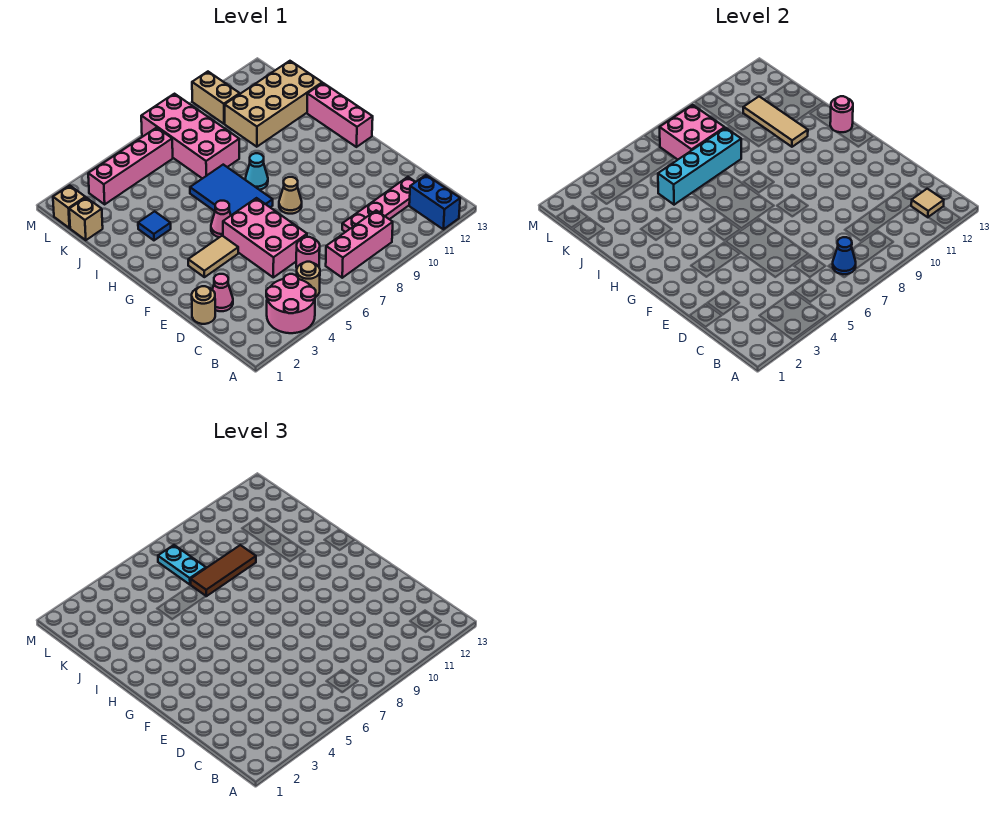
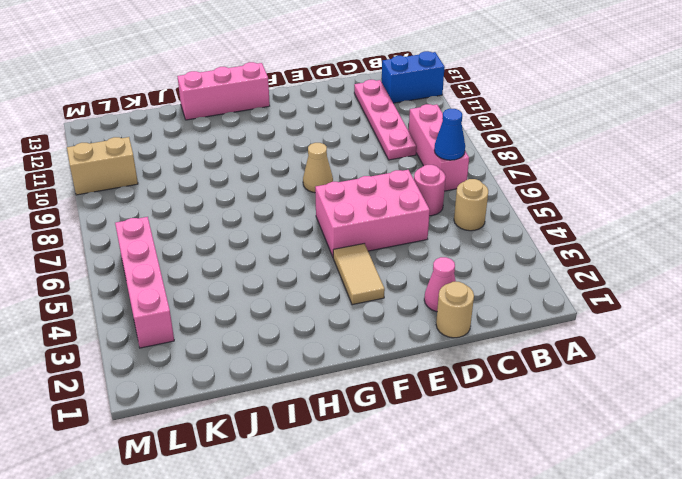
none -> pink 2x2 round brick [266,274,316,333]
none -> pink 1x1 cone [211,201,231,237]
none -> blue 2x3 tile [190,165,273,215]
none -> cyan 1x1 cone [246,153,268,190]

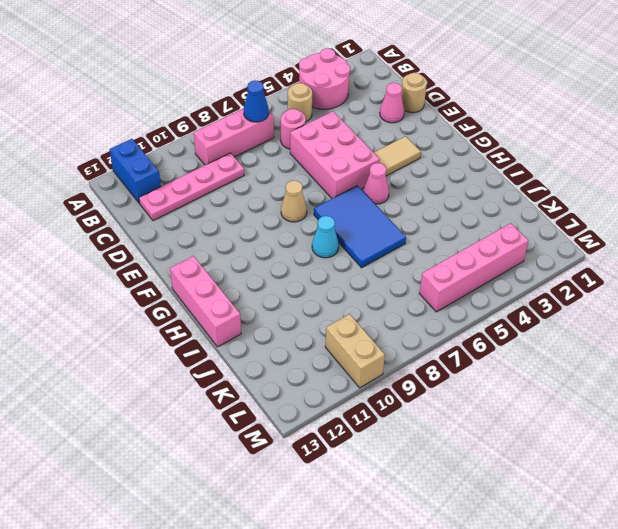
none -> blue 1x1 tile [138,211,171,240]
none -> pink 2x4 brick [141,94,239,179]
none -> tan 2x4 brick [225,61,322,147]
none -> tan 1x1 brick [69,198,103,240]

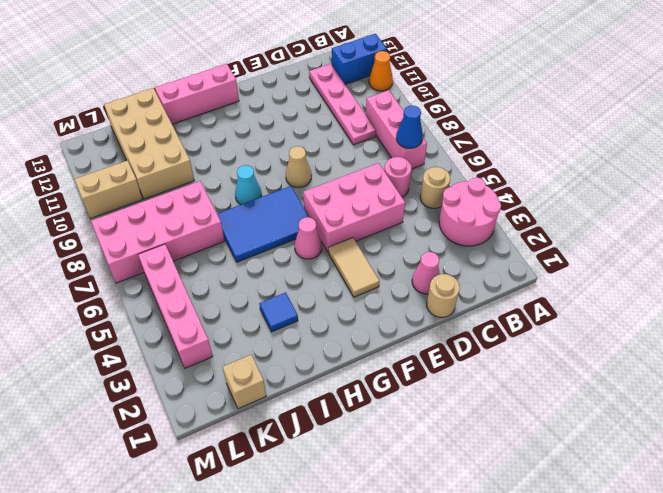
orange 1x1 cone [369,51,393,91] -> none
none -> tan 1x1 brick [53,185,85,228]
none -> tan 1x1 tile [911,189,944,217]
none -> pink 1x1 round brick [830,96,853,132]
none -> tan 1x3 tile [743,97,808,147]

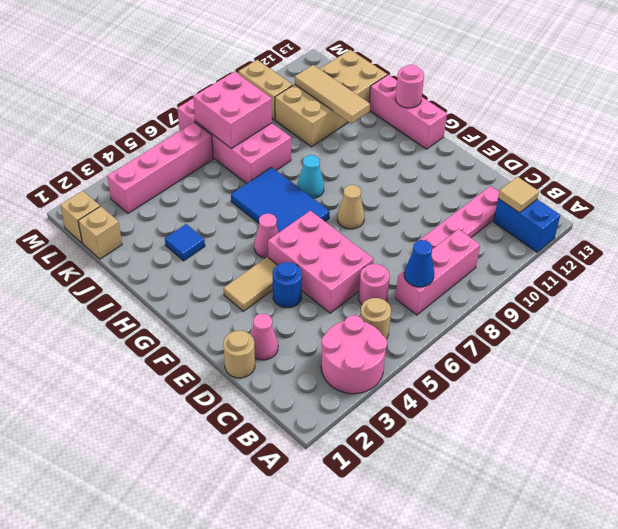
blue 1x1 round brick [273,262,302,308] -> none
none -> cyan 1x4 brick [658,128,741,205]
none -> brown 1x3 tile [191,545,256,596]
none -> cyan 1x2 plate [158,545,206,584]

